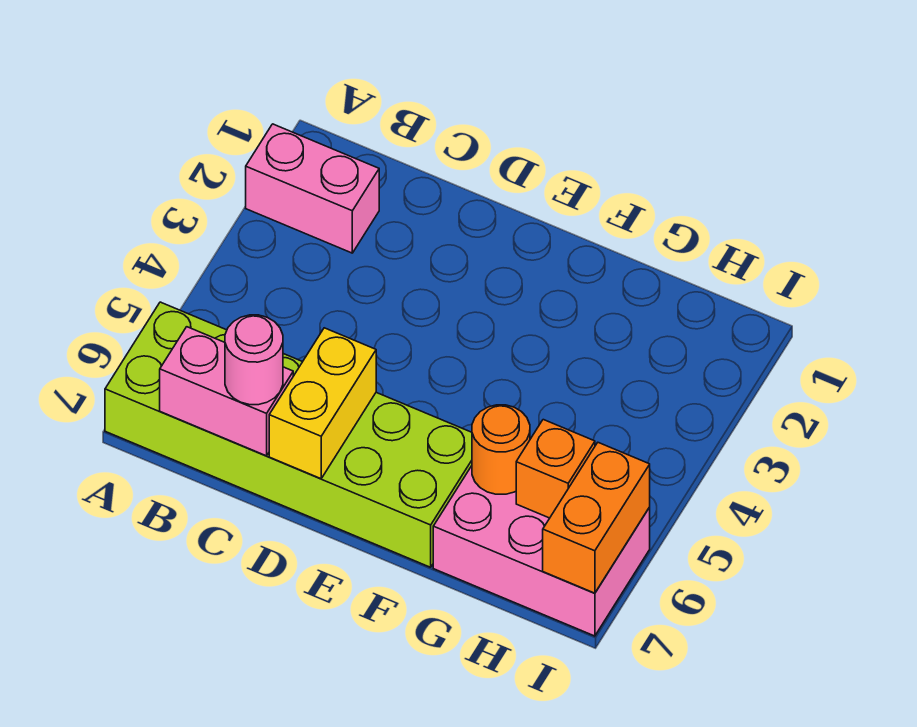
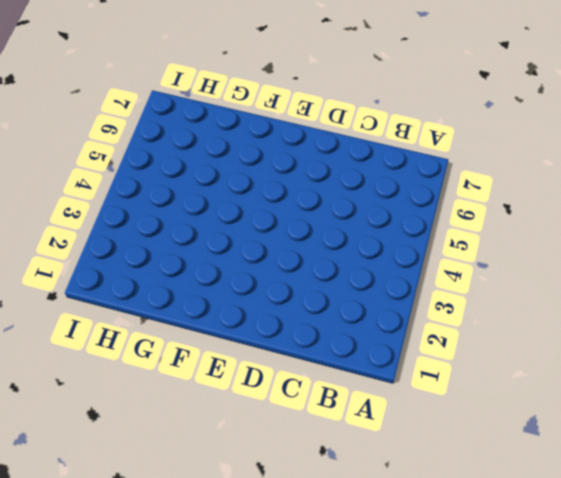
none -> pink 1x2 brick [246,124,379,253]
none -> lime 2x6 brick [105,302,472,567]

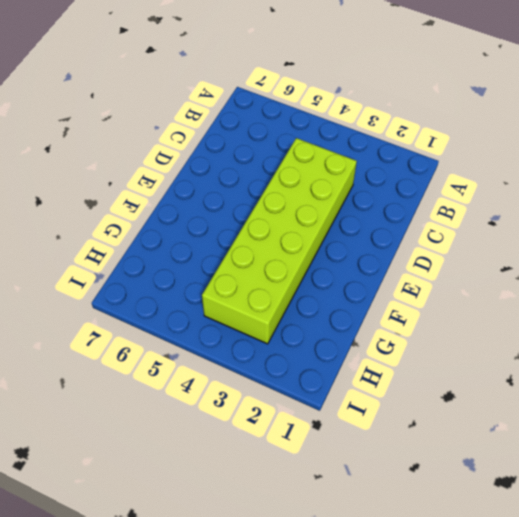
lime 2x6 brick [202,138,357,344] -> lime 2x6 brick moved to [105,302,472,567]
none -> pink 1x2 brick [246,124,379,253]
none -> pink 2x3 brick [433,466,650,636]

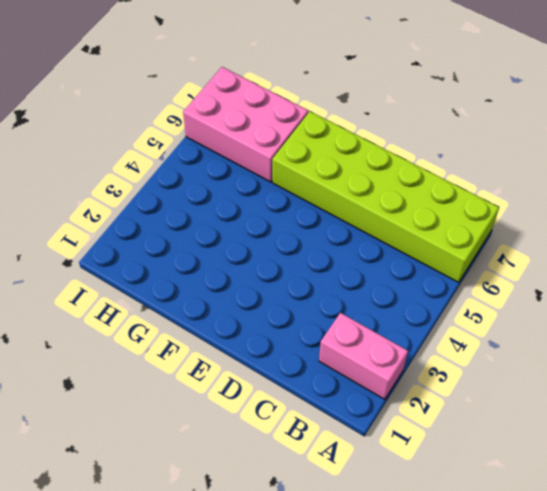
none -> pink 1x2 brick [160,327,293,456]
none -> yellow 1x2 brick [269,328,376,479]

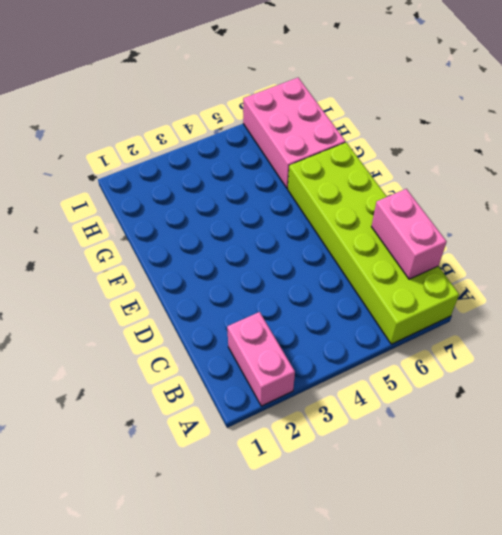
none -> yellow 1x2 brick [269,328,376,479]
none -> orange 1x1 round brick [472,405,530,494]

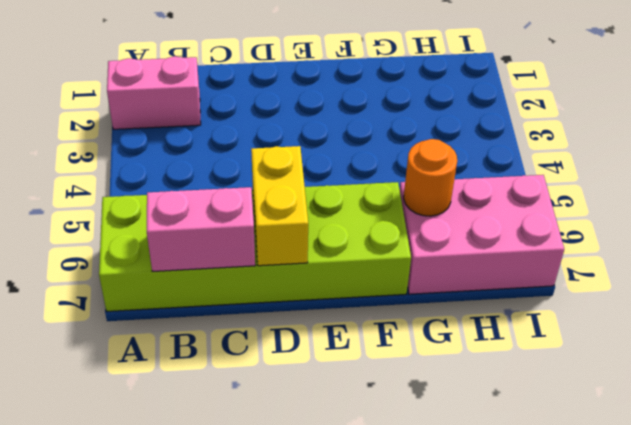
none -> orange 1x1 brick [516,420,595,518]
none -> orange 1x2 brick [543,443,650,593]

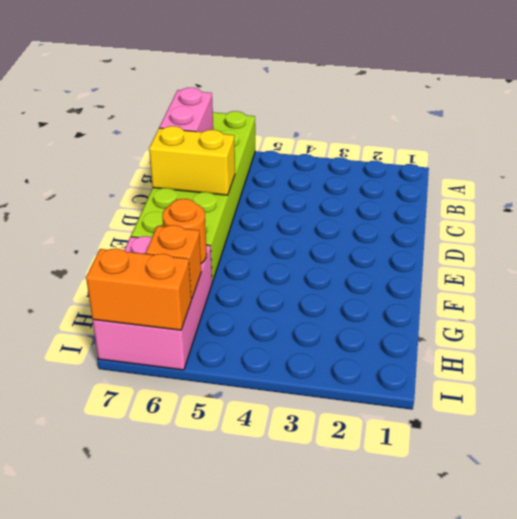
none -> pink 1x2 brick [246,124,379,253]
none -> pink 1x1 round brick [225,315,283,405]

